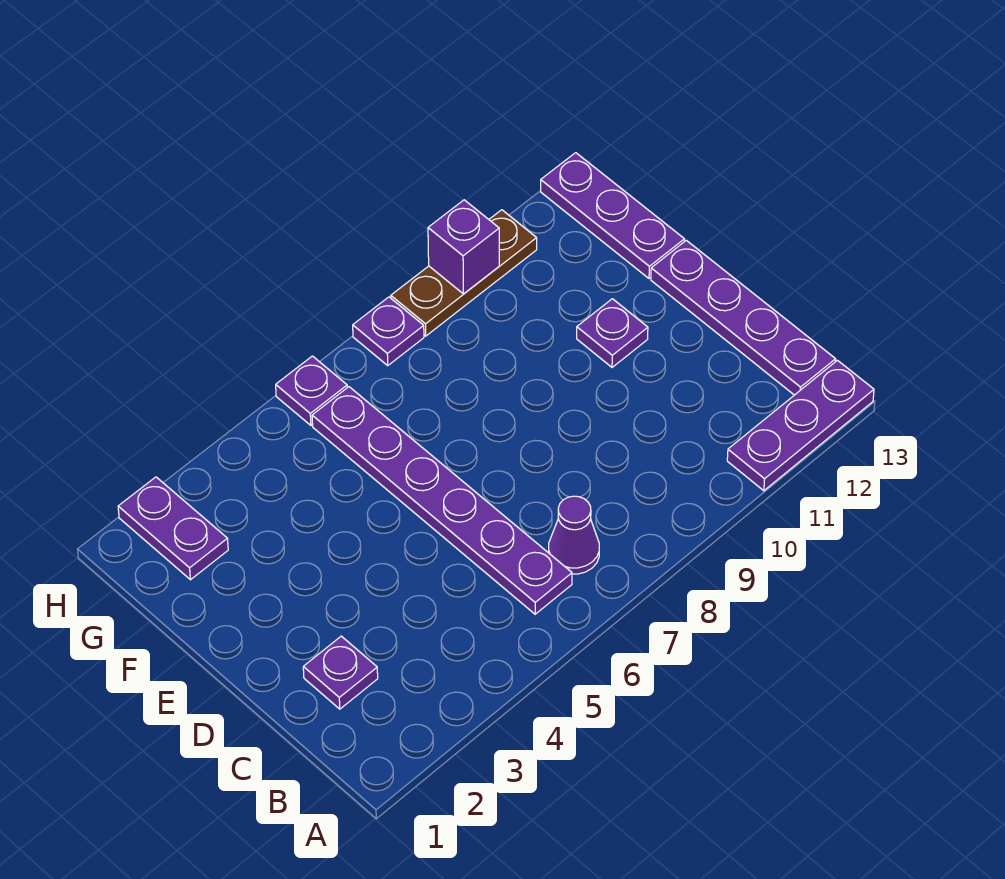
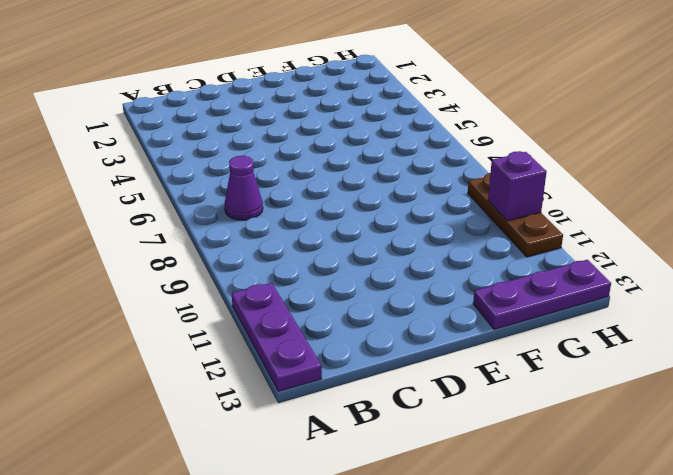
none -> purple 1x6 plate [312,387,572,614]
none -> purple 1x4 plate [651,240,836,395]
none -> purple 1x1 plate [303,636,378,709]

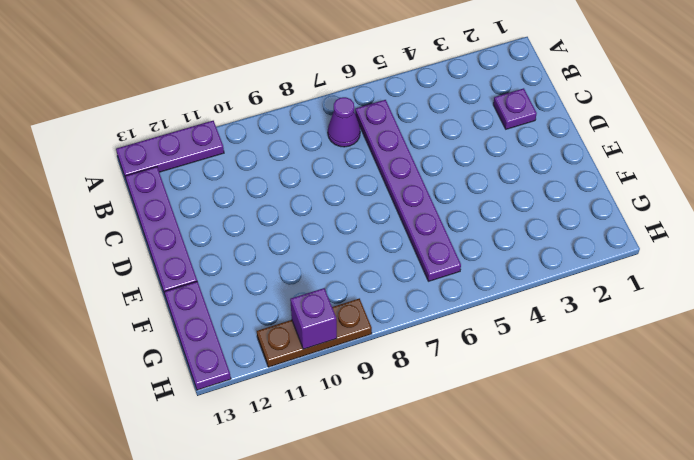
none -> purple 1x1 plate [577,299,648,367]
none -> purple 1x2 plate [118,477,228,580]
none -> purple 1x1 plate [276,356,347,425]

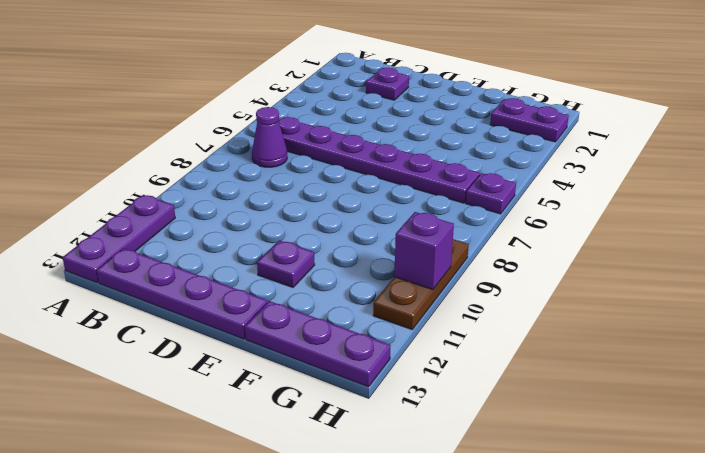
none -> purple 1x1 plate [353,297,424,365]

